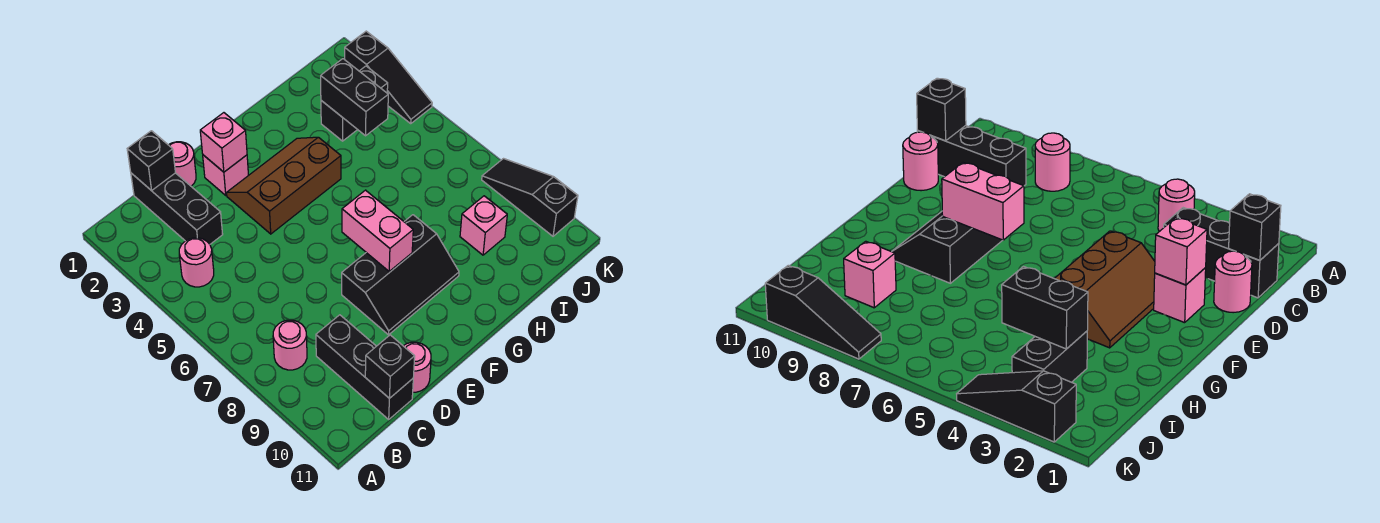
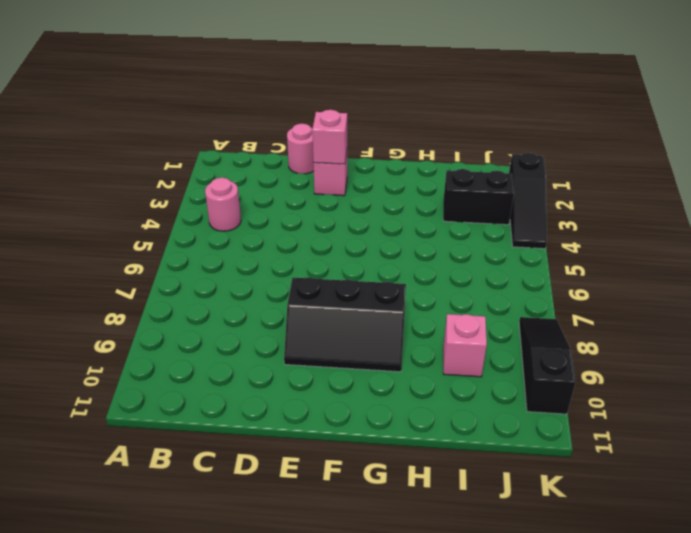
none -> pink 1x1 round brick [273,320,307,370]
none -> black 1x3 brick [131,173,223,244]
none -> black 1x3 brick [316,315,413,419]

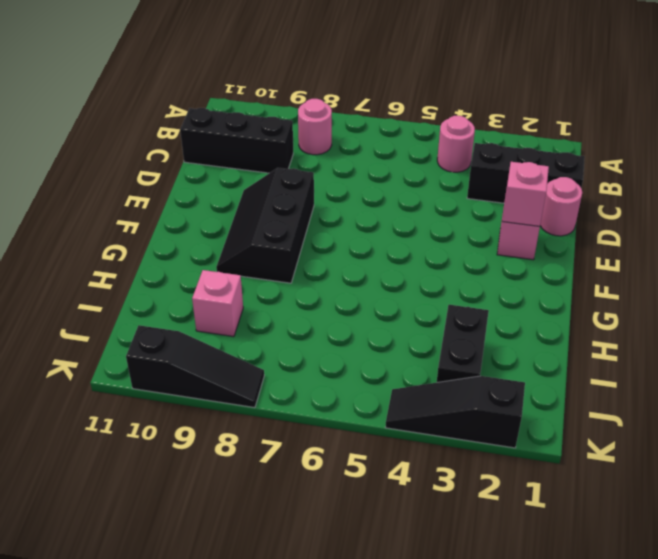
none -> pink 1x1 round brick [404,342,431,392]
none -> brown 2x3 slope [227,137,341,234]
none -> black 1x1 brick [127,131,175,191]

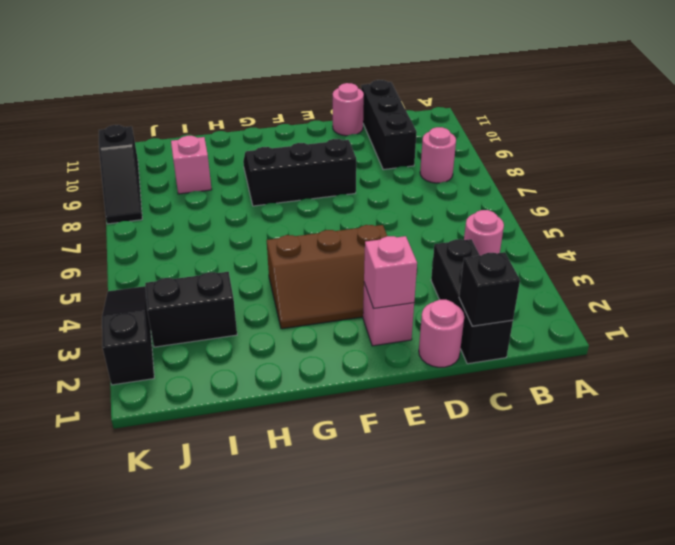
none -> black 1x1 brick [365,335,415,398]
none -> pink 1x2 brick [342,190,413,271]
none -> black 1x2 brick [321,59,388,136]

